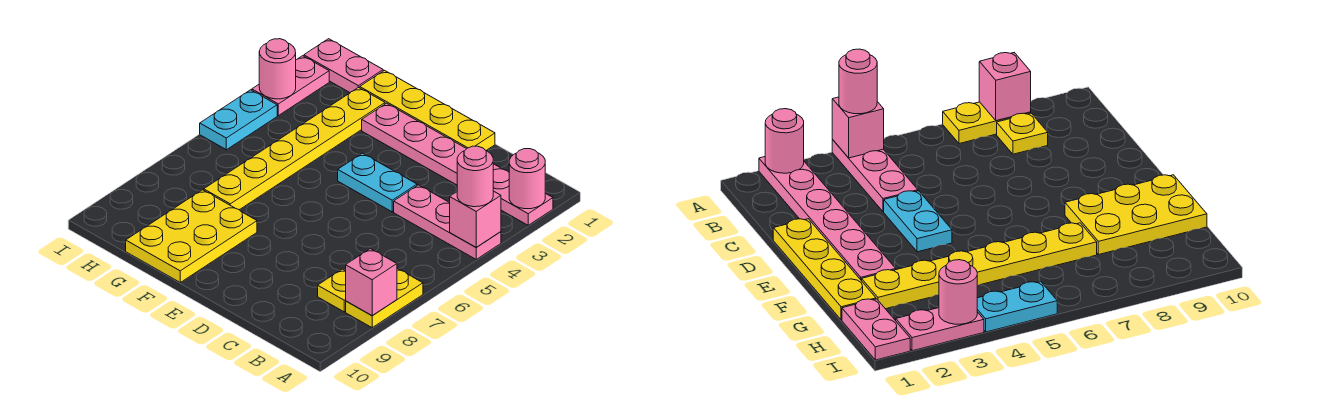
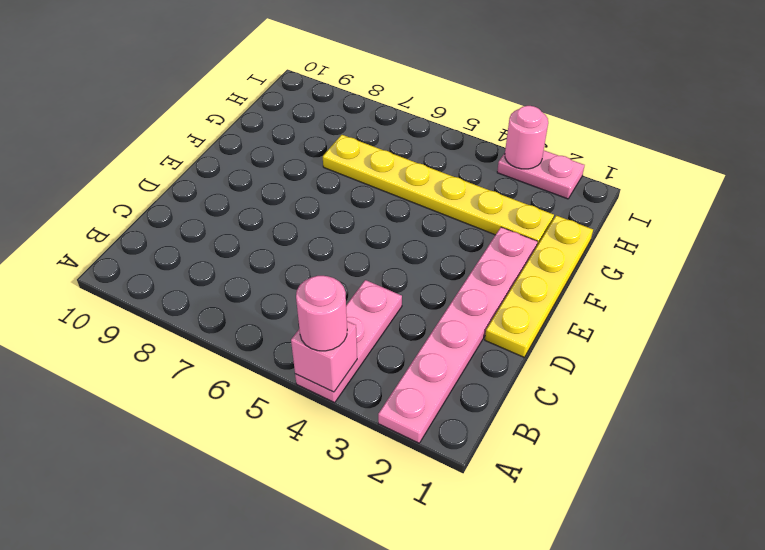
none -> yellow 1x2 plate [346,268,423,328]
none -> yellow 1x1 plate [318,269,346,312]
none -> cyan 1x2 plate [338,153,417,212]

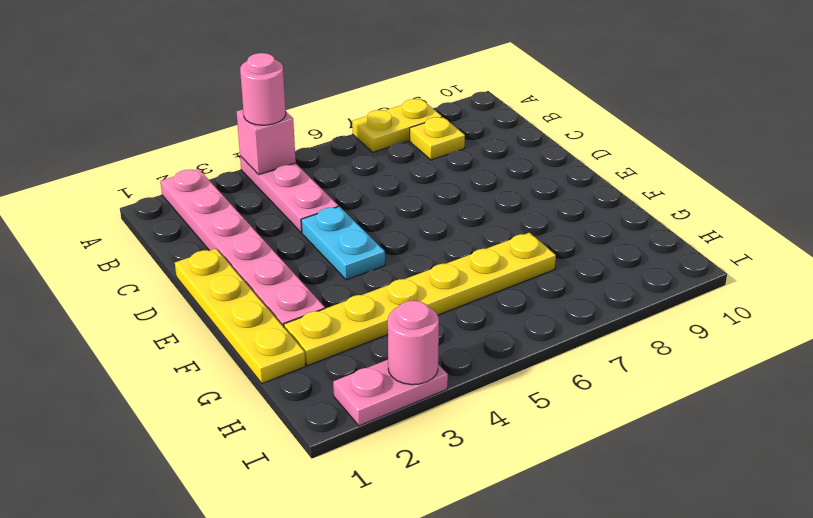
none -> yellow 2x3 plate [126,190,257,282]
none -> pink 1x2 plate [304,39,383,93]
none -> cyan 1x2 plate [200,90,277,150]

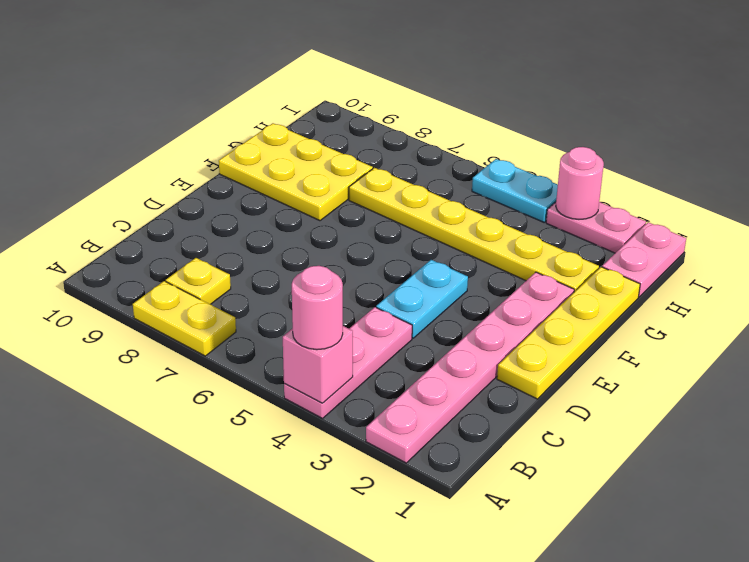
none -> pink 1x1 round brick [509,149,545,209]
none -> pink 1x1 brick [346,249,397,316]

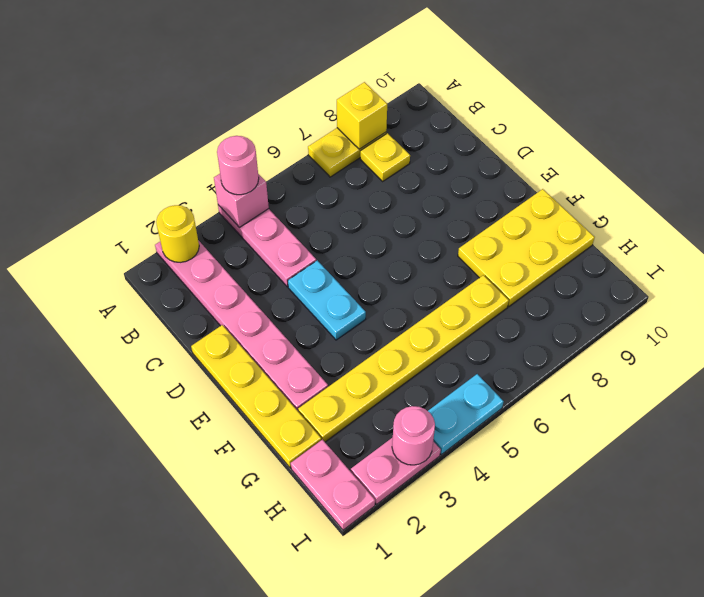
yellow 1x1 round brick [156,205,199,262] -> pink 1x1 round brick [509,149,545,209]
yellow 1x1 brick [337,82,387,149] -> pink 1x1 brick [346,249,397,316]

